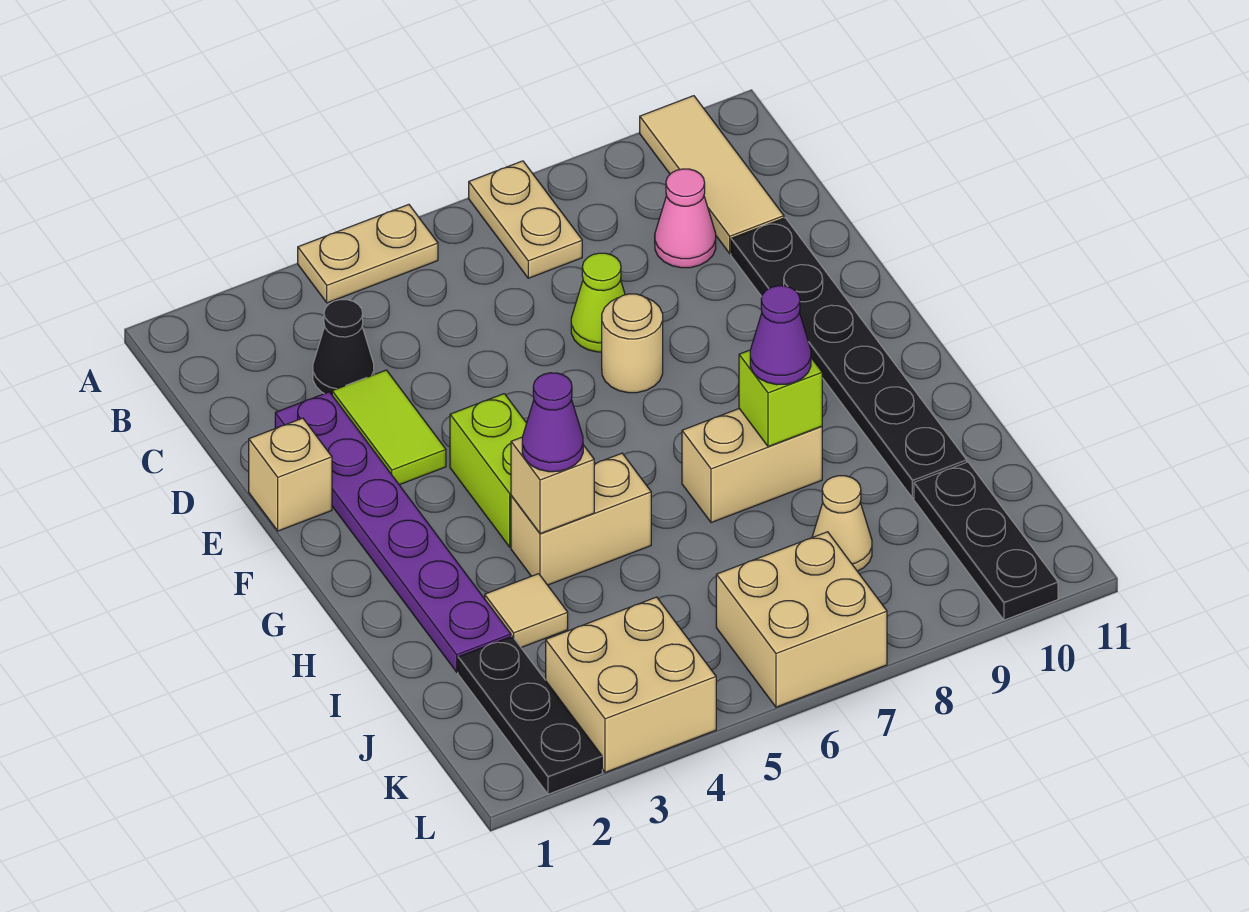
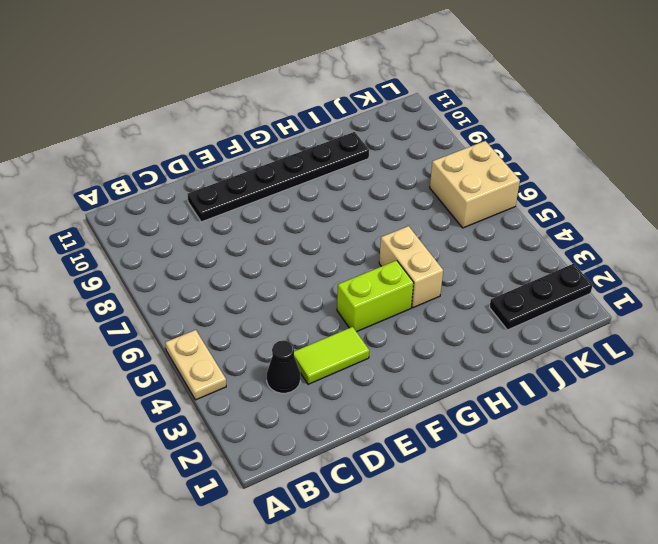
none -> tan 1x2 plate [469,161,582,278]
none -> tan 1x3 tile [640,96,784,254]
none -> pink 1x1 cone [655,169,716,268]

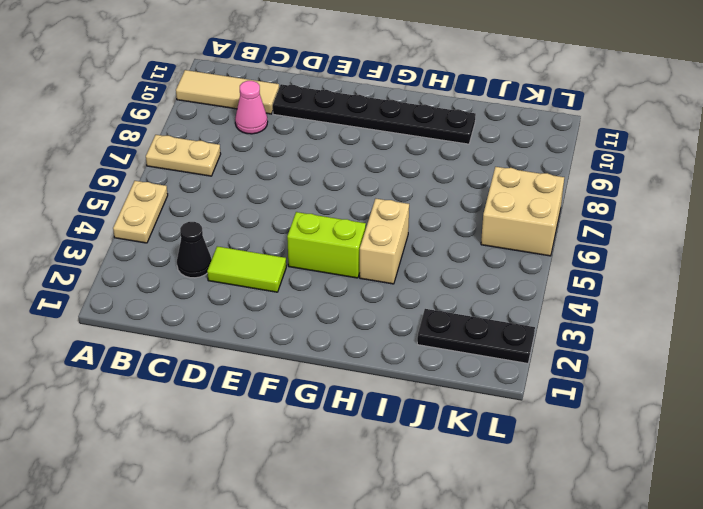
none -> purple 1x6 plate [275,392,511,672]
none -> lime 1x1 cone [571,253,625,352]
none -> tan 1x1 brick [249,418,332,531]

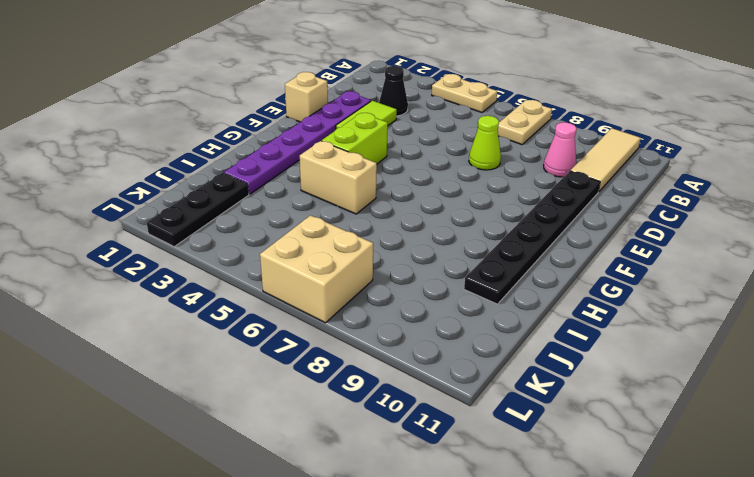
none -> tan 1x1 round brick [602,294,663,393]
none -> tan 1x2 brick [682,409,822,523]
none -> tan 1x1 tile [485,574,568,648]

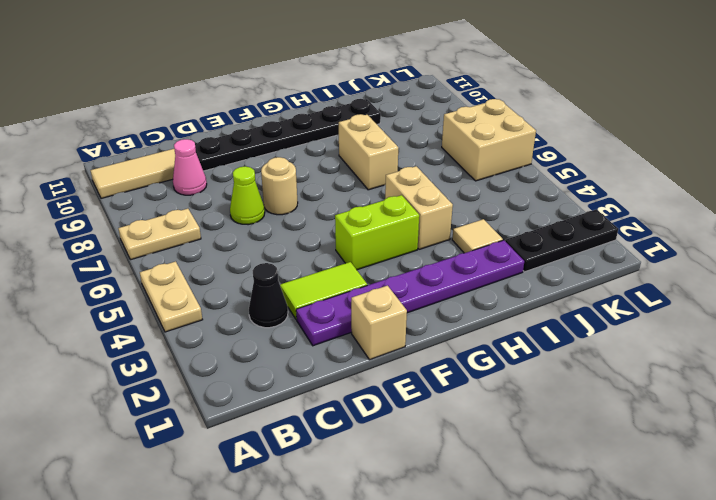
none -> tan 1x1 cone [812,476,872,571]
none -> black 1x3 plate [914,462,1058,620]
none -> tan 2x2 brick [546,597,716,772]

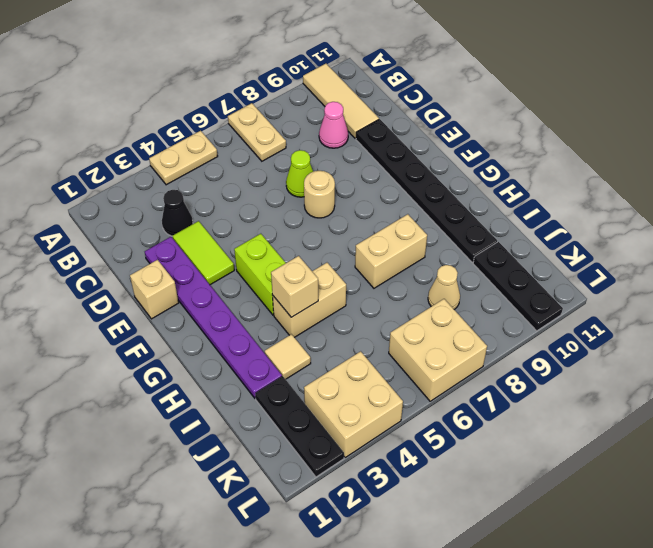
none -> lime 1x1 brick [739,350,822,447]
none -> purple 1x1 cone [522,373,583,472]
none -> purple 1x1 cone [750,286,811,385]

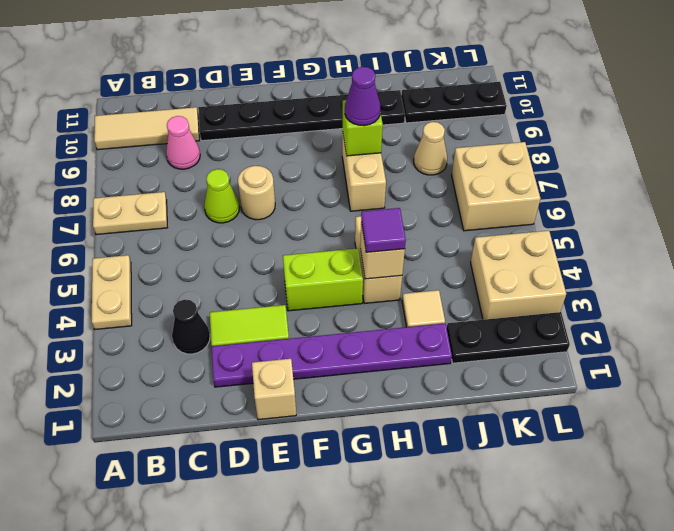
purple 1x1 tile [361,208,406,252] -> purple 1x1 cone [522,373,583,472]

